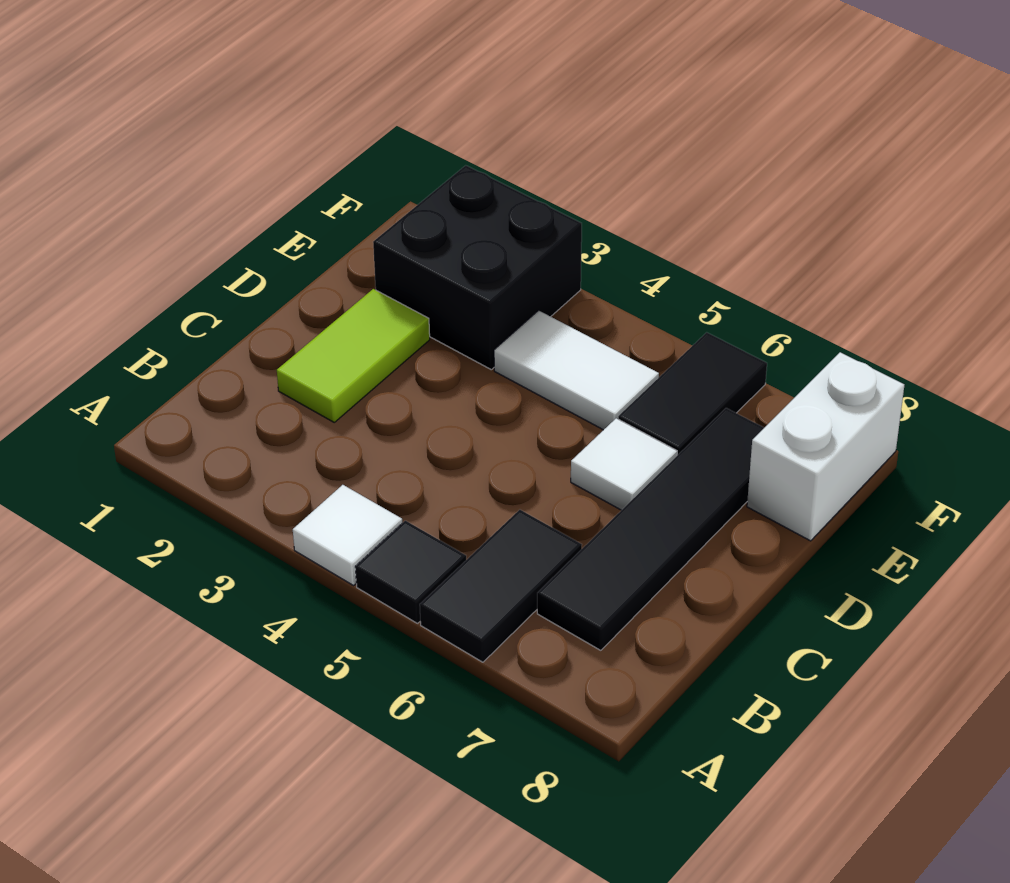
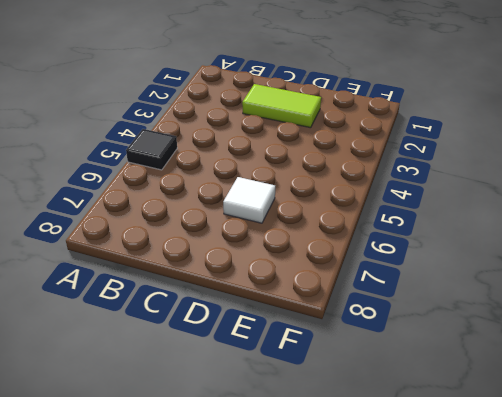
none -> white 1x1 tile [293,485,402,585]
none -> black 1x2 tile [420,510,582,662]

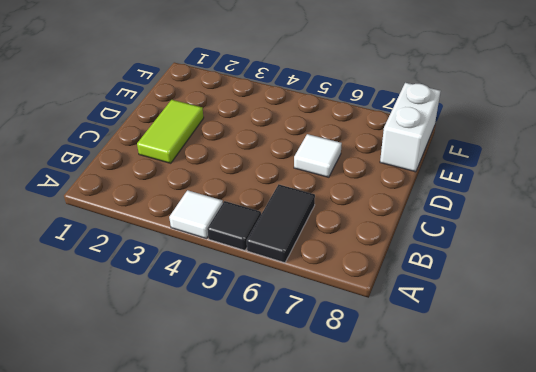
none -> black 1x4 tile [537,408,764,650]
none -> black 2x2 brick [373,165,582,370]

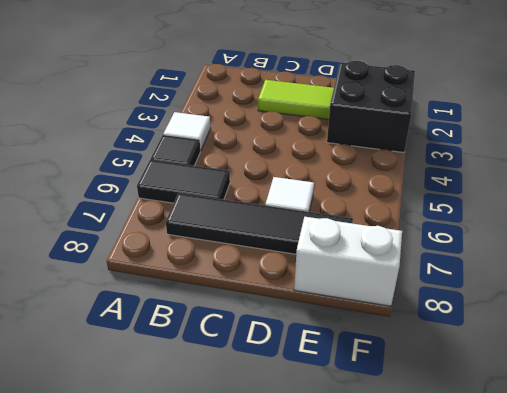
none -> white 1x2 tile [494,310,659,430]
none -> black 1x2 tile [618,332,767,455]

